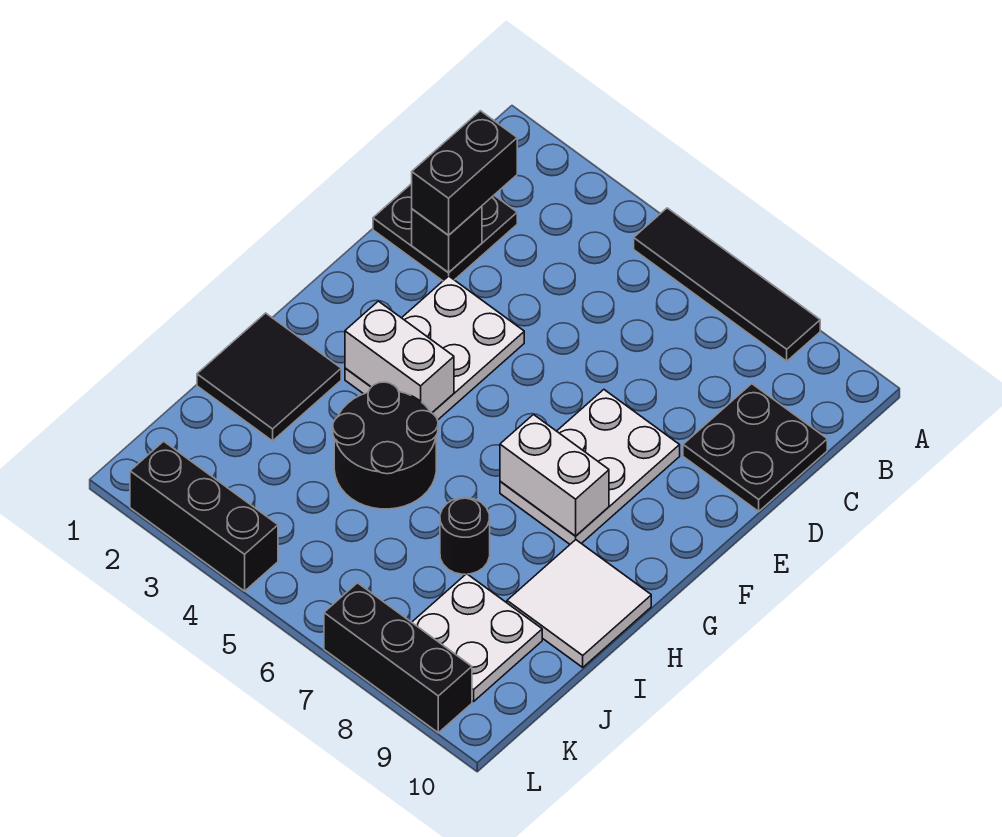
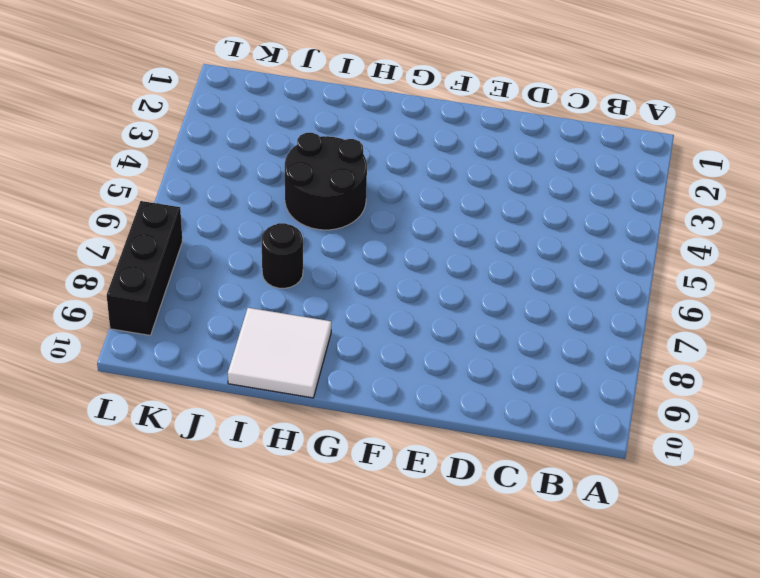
none -> black 1x4 tile [634,208,820,361]
none -> black 2x2 plate [373,184,517,281]
none -> black 2x2 plate [683,384,827,511]

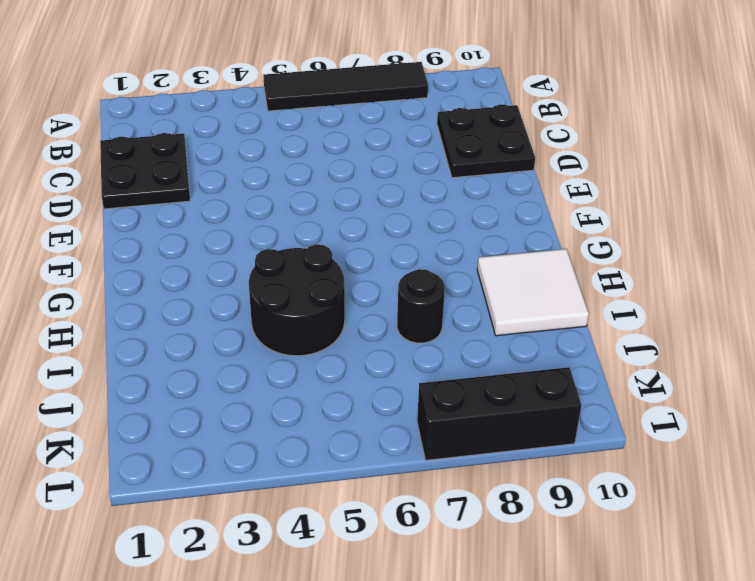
none -> white 2x3 plate [345,276,524,420]
none -> white 2x3 plate [500,390,680,544]
none -> black 2x2 tile [197,313,341,441]

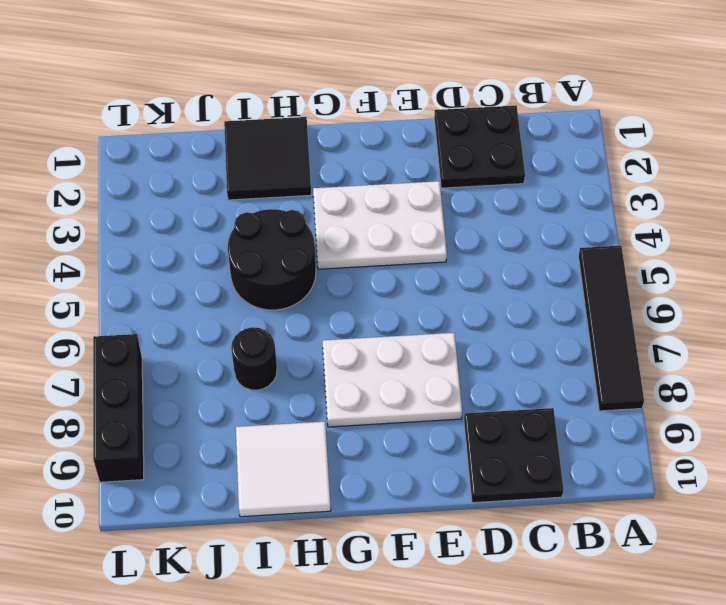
none -> white 2x2 plate [412,574,542,702]
none -> black 1x3 brick [130,441,278,591]
none -> black 1x1 brick [412,206,482,273]

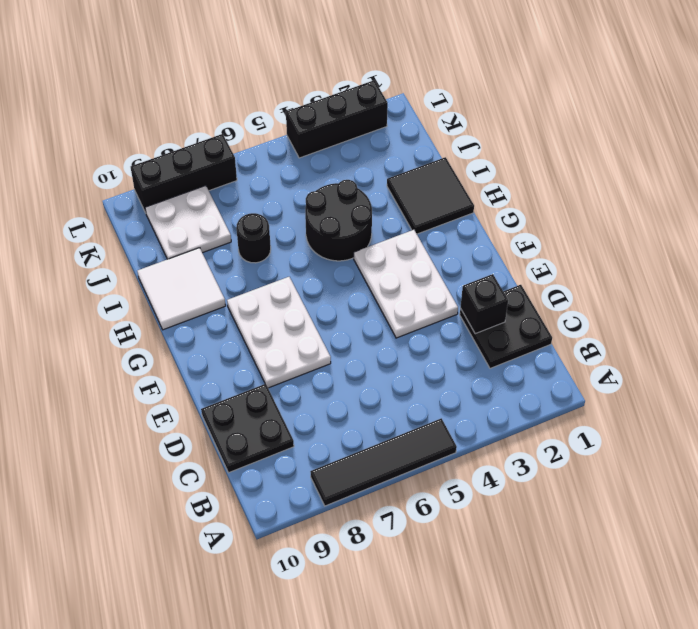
none -> white 1x2 brick [345,301,454,413]
none -> white 1x2 brick [500,415,609,536]
none -> black 1x2 brick [412,111,517,235]

